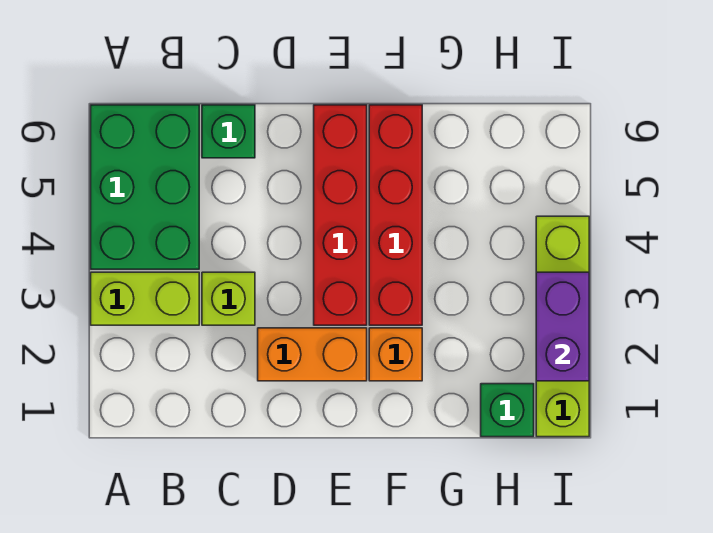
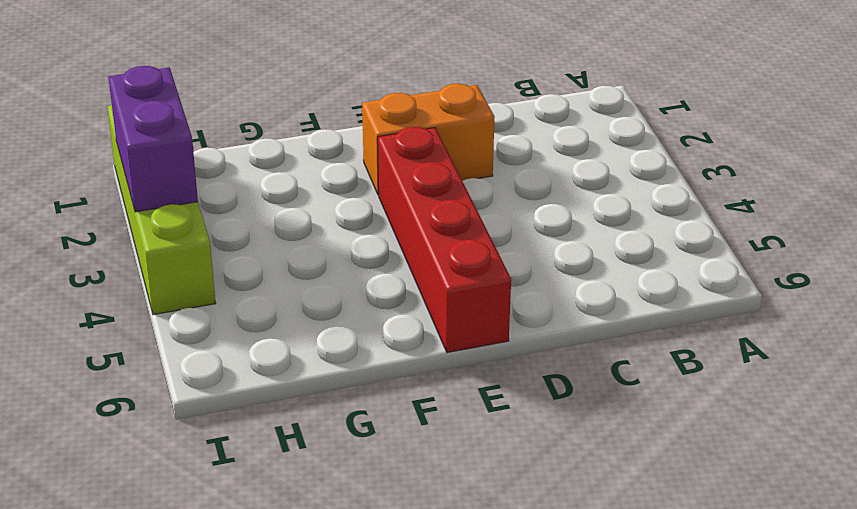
none -> lime 1x2 brick [91,272,199,325]
none -> green 2x3 brick [91,105,199,269]

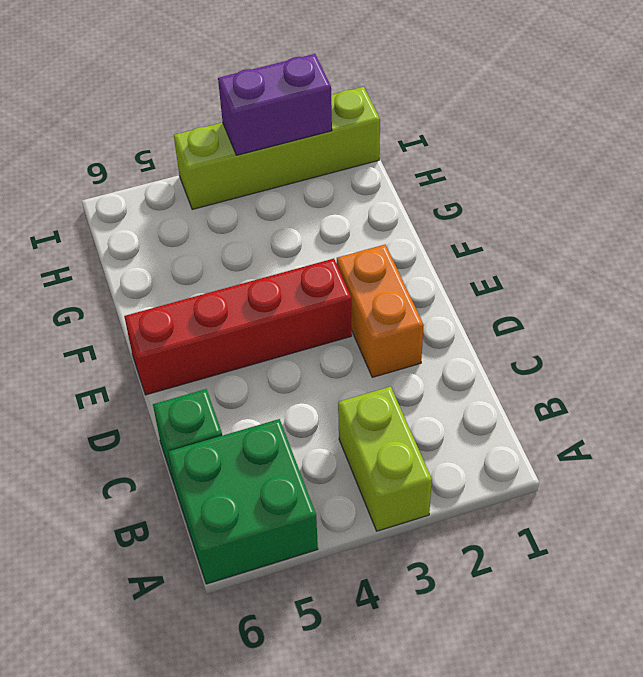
green 2x2 brick [168,419,318,584] -> green 2x3 brick [91,105,199,269]
none -> lime 1x1 brick [202,272,255,325]
none -> orange 1x1 brick [369,328,422,381]

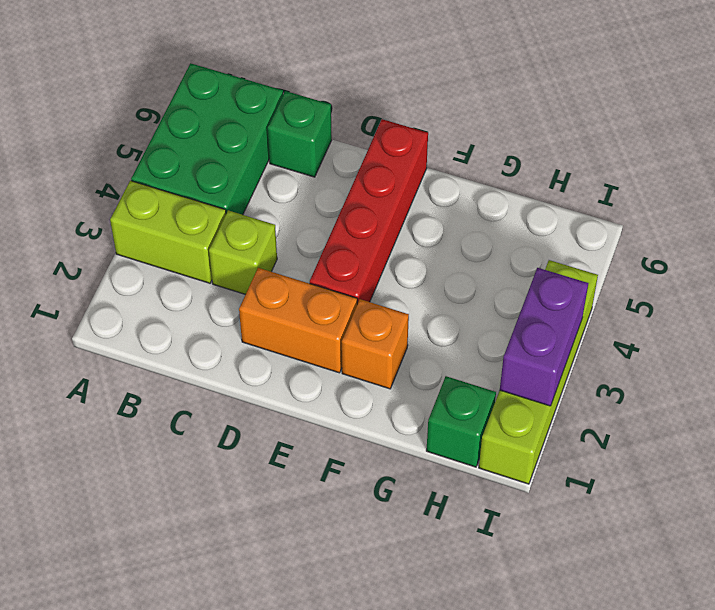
none -> red 1x4 brick [369,105,422,325]

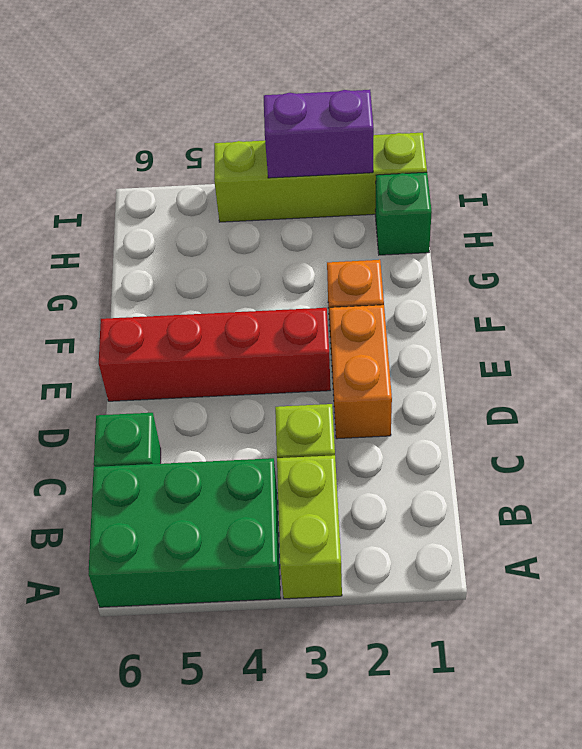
none -> red 1x4 brick [369,105,422,325]

